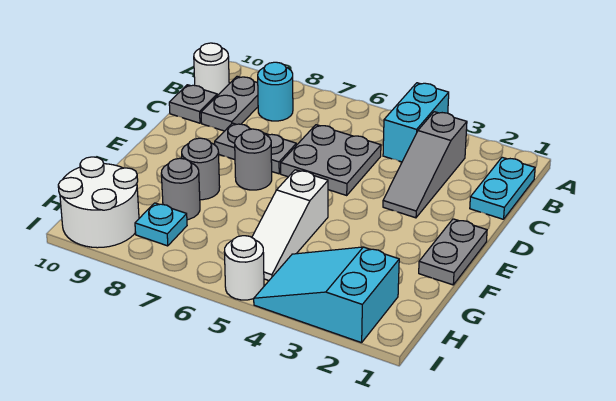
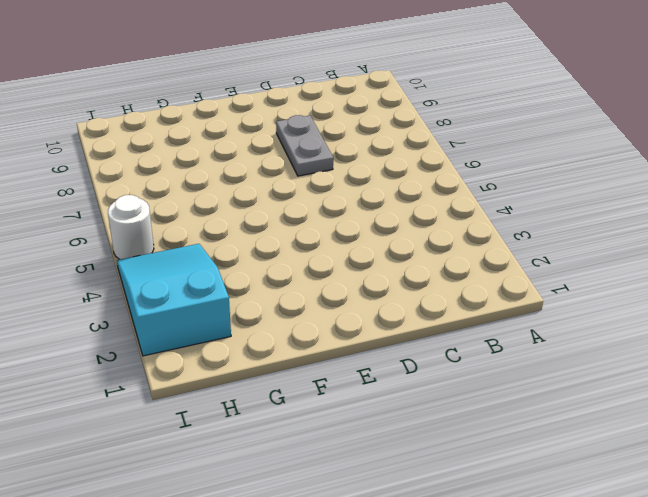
none -> cyan 1x2 brick [383,83,449,162]
none -> cyan 1x2 plate [470,157,535,219]
none -> grey 1x3 slope [383,112,467,218]

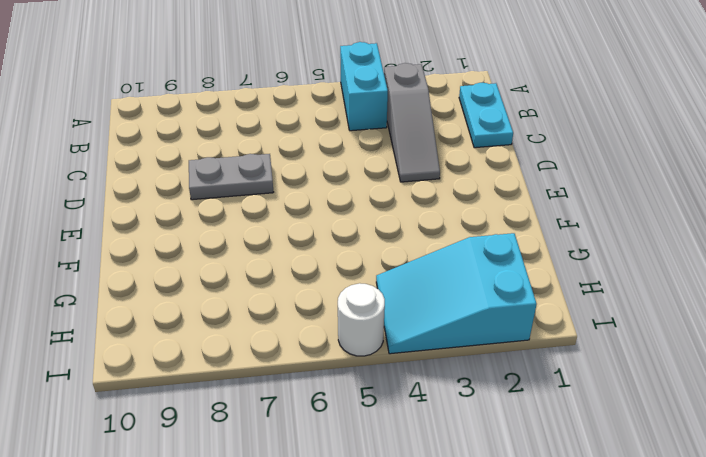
none -> cyan 1x1 round brick [258,62,293,121]
none -> grey 1x2 plate [201,76,258,131]
none -> white 1x1 round brick [194,43,229,96]

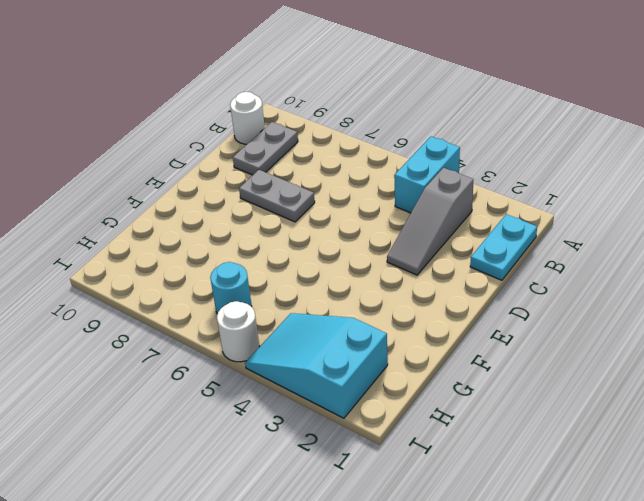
cyan 1x1 round brick [210,262,252,314] -> cyan 1x1 round brick moved to [258,62,293,121]
none -> grey 2x2 plate [281,125,381,195]
none -> grey 1x1 plate [169,85,217,123]
none -> grey 1x2 plate [419,219,487,285]

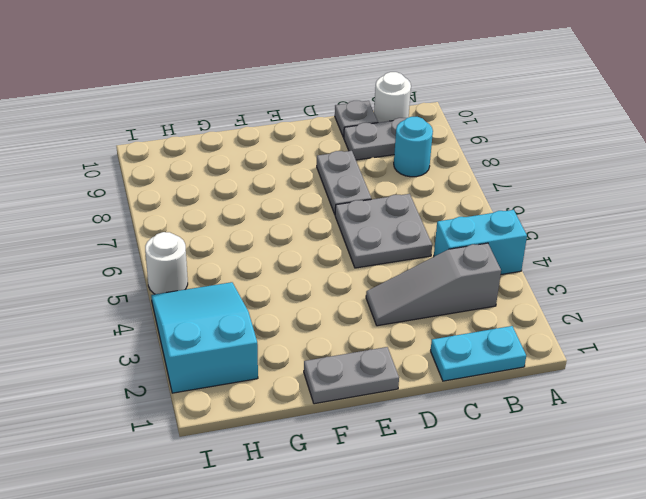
none -> grey 1x1 round brick [235,129,272,190]
none -> white 1x3 slope [252,170,328,281]
none -> grey 1x1 round brick [182,138,220,200]

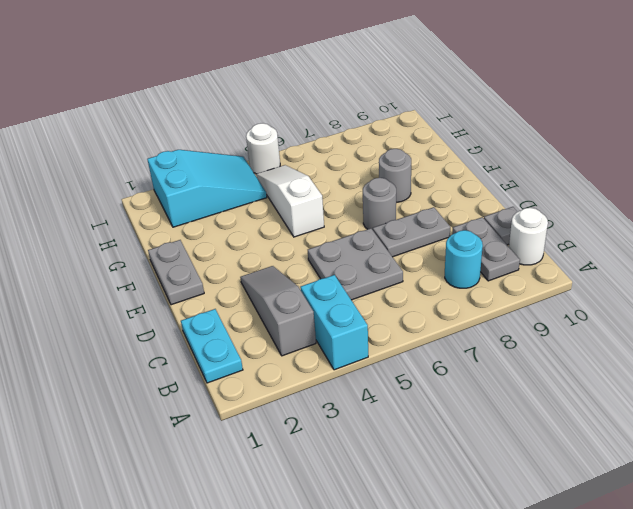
none -> grey 1x1 round brick [161,158,200,220]
none -> cyan 1x1 plate [135,203,187,246]
none -> white 2x2 round brick [58,157,139,248]

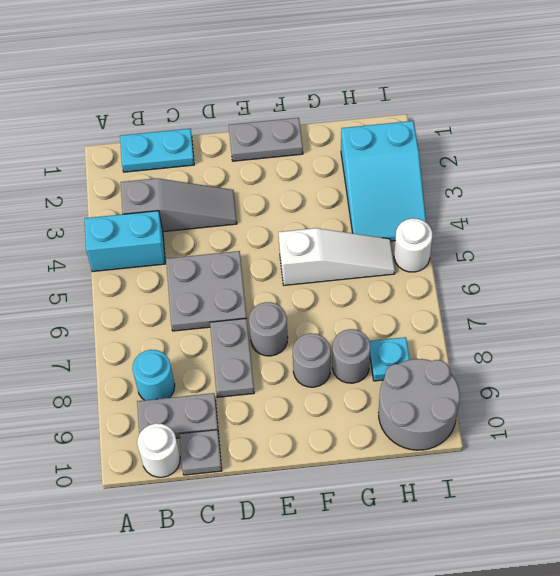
grey 2x2 round brick [379,359,460,450] -> white 2x2 round brick [58,157,139,248]

